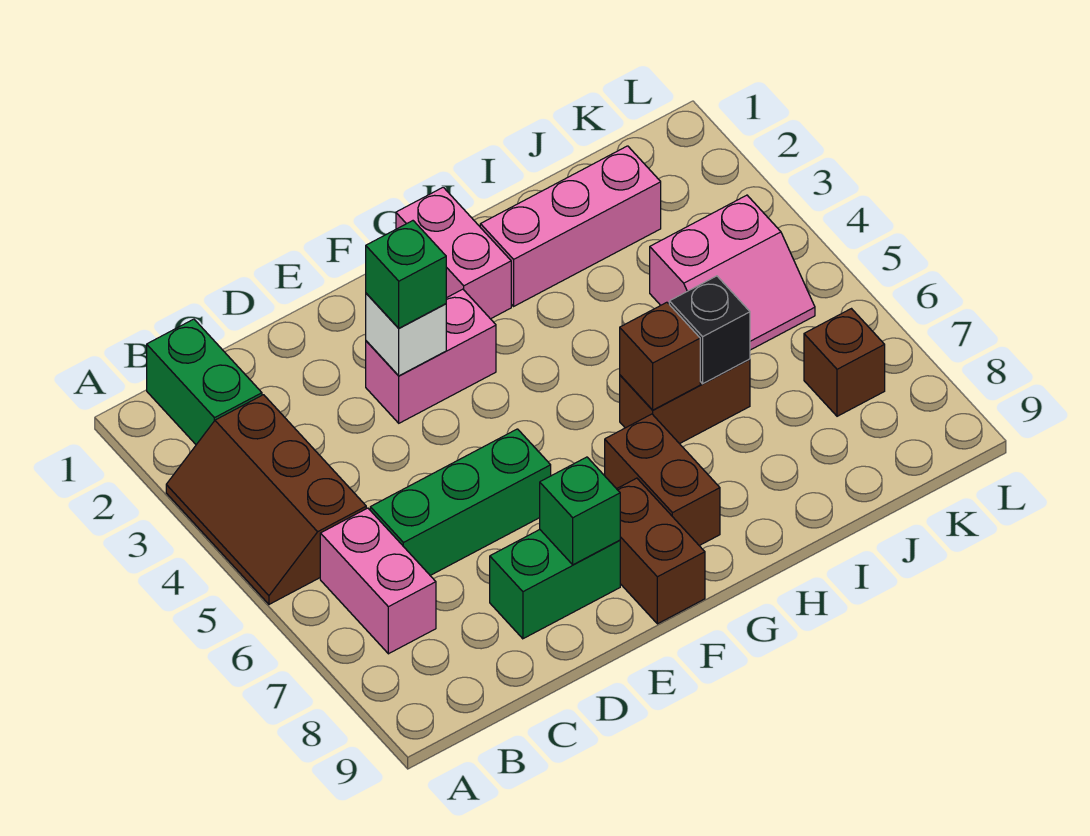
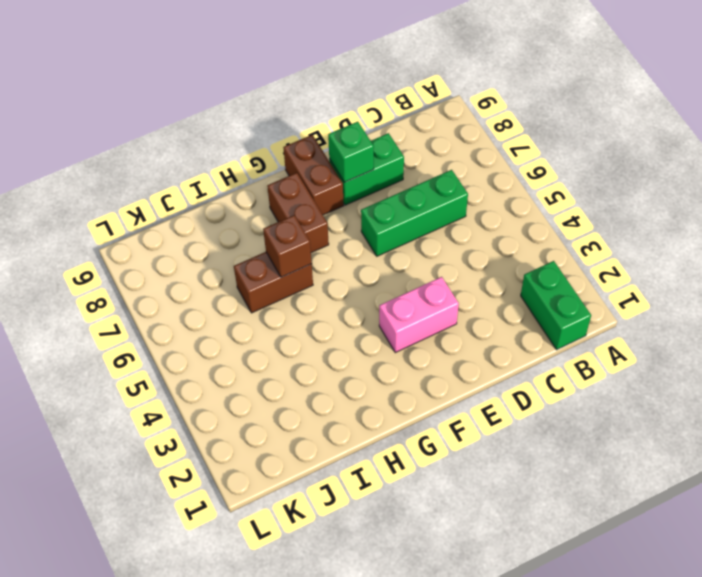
none -> brown 2x3 slope [166,395,366,604]
none -> pink 1x2 brick [320,508,436,654]
none -> pink 1x2 brick [396,187,511,319]

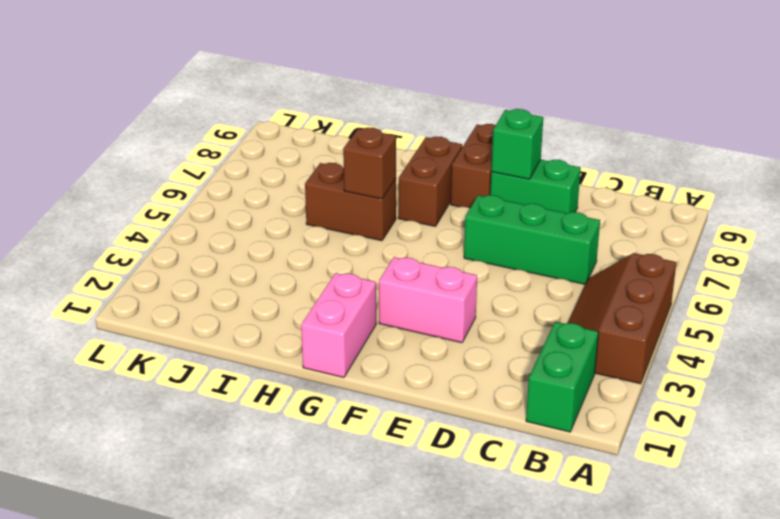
brown 2x3 slope [568,253,676,384] -> brown 2x3 slope turned to [166,395,366,604]
none -> pink 1x2 brick [320,508,436,654]
none -> pink 1x3 brick [480,146,661,306]
none -> pink 2x2 slope [650,195,815,350]

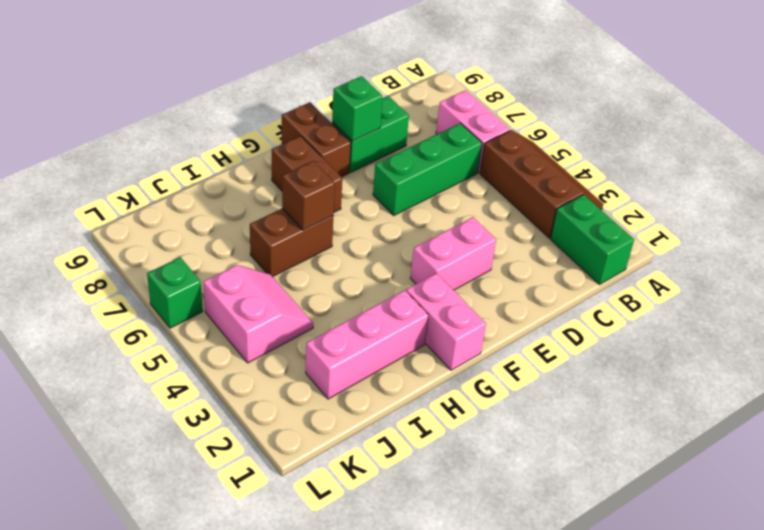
pink 2x2 slope [203,265,313,363] -> pink 2x2 slope turned to [650,195,815,350]
green 1x1 brick [147,257,203,328] -> green 1x1 brick moved to [366,221,446,328]
none -> brown 1x1 brick [804,309,885,416]
none -> white 1x1 brick [366,293,446,376]
none -> black 1x1 brick [669,276,750,384]

